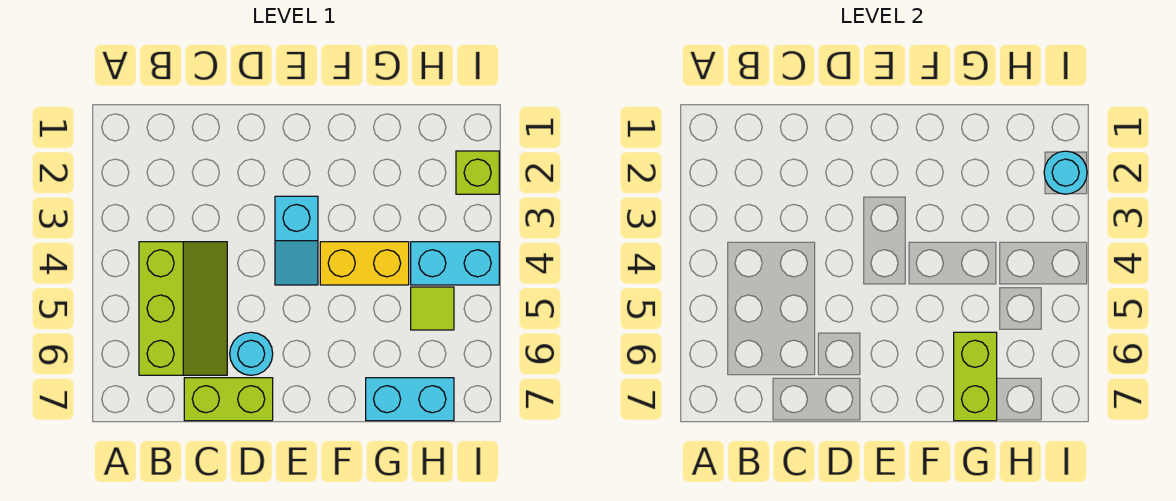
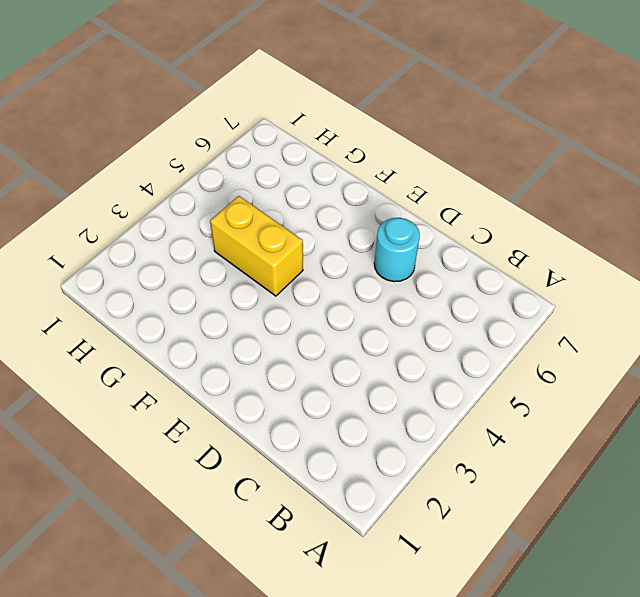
none -> lime 2x3 slope [139,242,227,375]
none -> lime 1x2 brick [184,378,273,421]

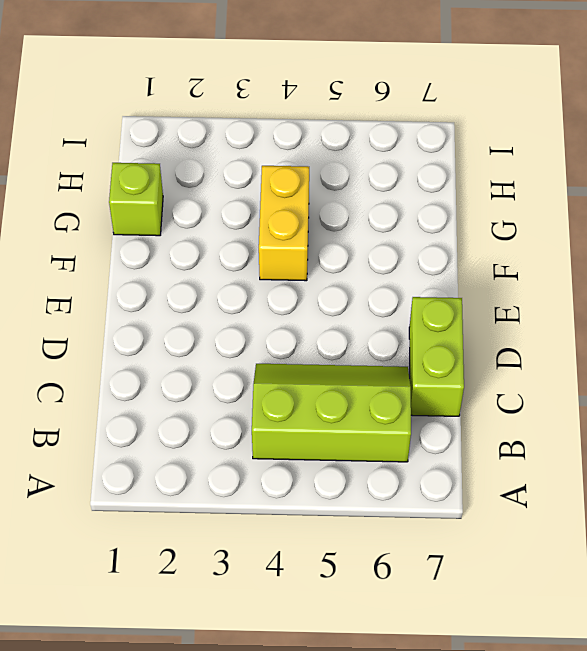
lime 1x1 brick [109,163,163,236] -> lime 1x1 brick moved to [456,151,499,194]
none -> cyan 1x1 round brick [230,332,273,375]
none -> cyan 1x2 slope [275,196,318,285]

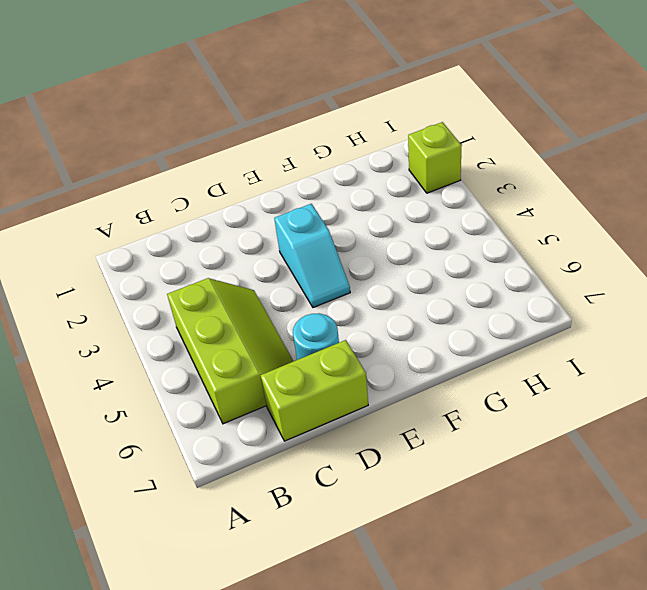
none -> yellow 1x2 brick [320,242,409,285]
none -> cyan 1x2 brick [366,378,454,421]

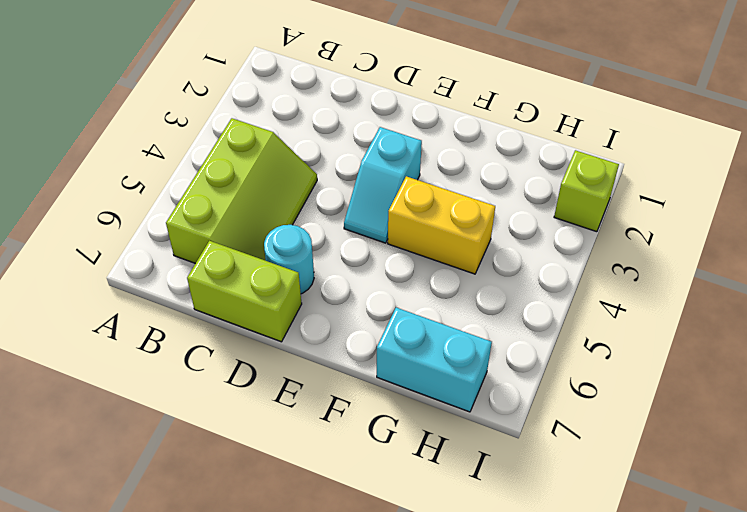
none -> cyan 1x2 brick [411,242,499,285]
none -> lime 1x1 tile [411,287,454,330]

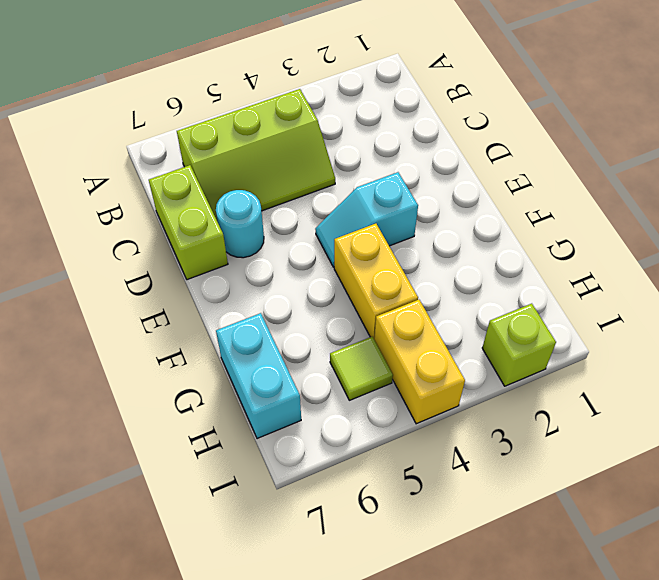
yellow 1x2 brick [374,300,465,424] -> cyan 1x2 brick [411,242,499,285]
none -> lime 1x2 brick [954,332,997,421]
none -> cyan 1x1 round brick [1044,151,1087,194]

